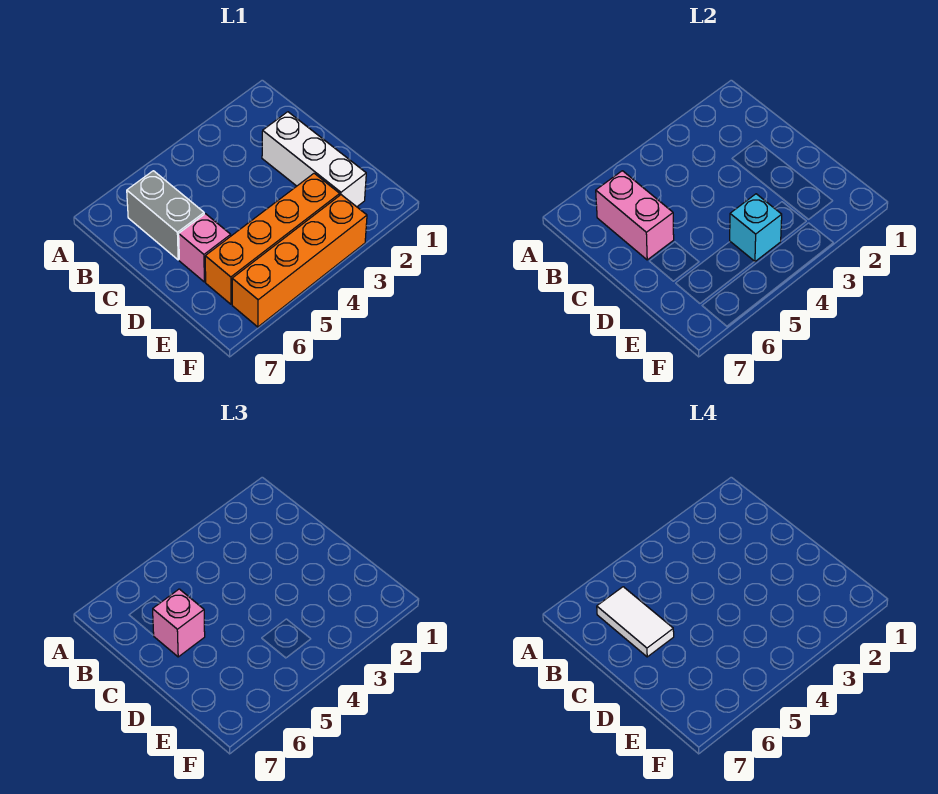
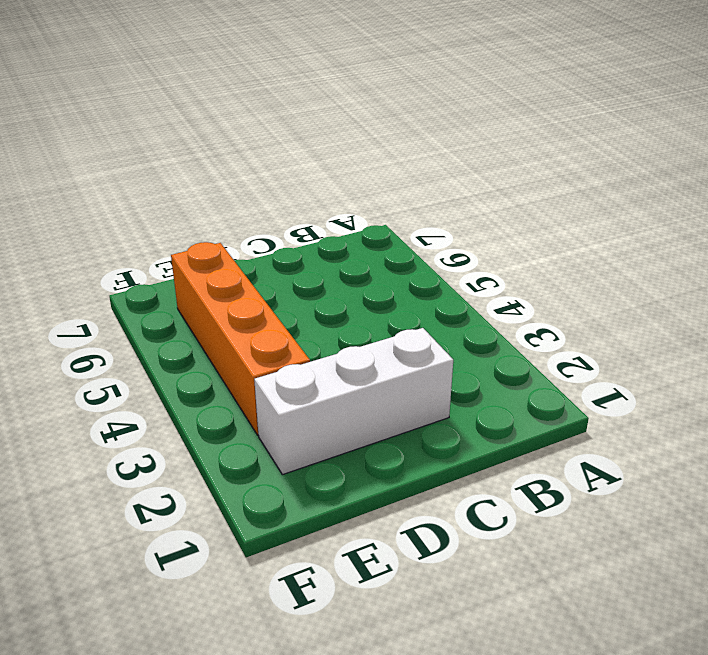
none -> grey 1x2 brick [127,171,204,260]
none -> pink 1x1 brick [179,214,231,282]

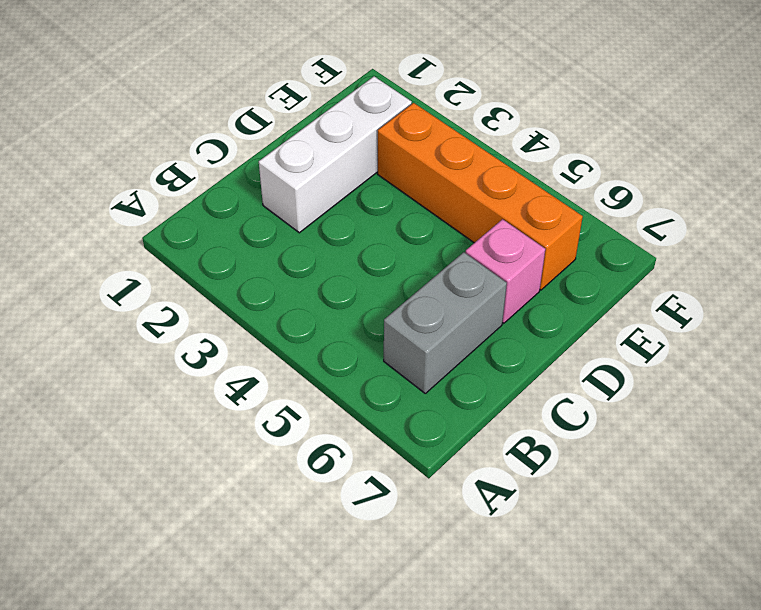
none -> orange 1x4 brick [232,195,367,327]
none -> pink 1x2 brick [596,171,674,260]

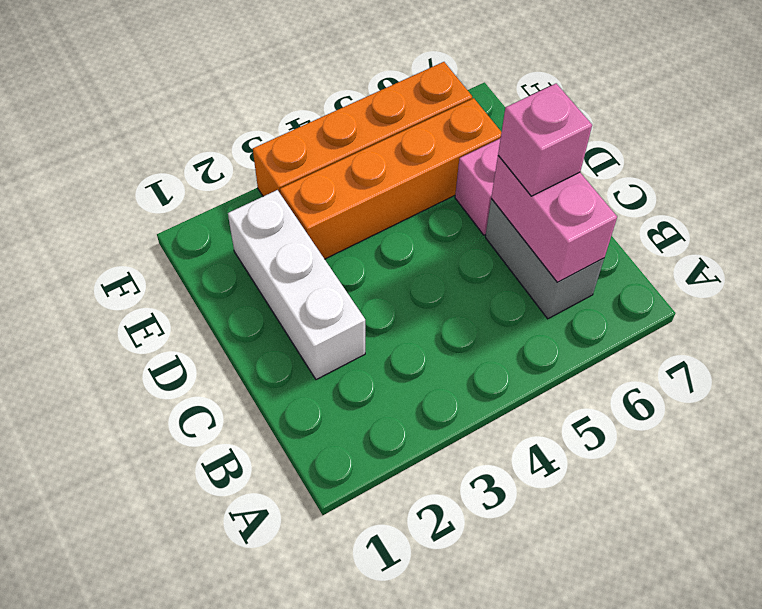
none -> cyan 1x1 brick [730,194,782,262]
none -> white 1x2 tile [597,587,674,657]

